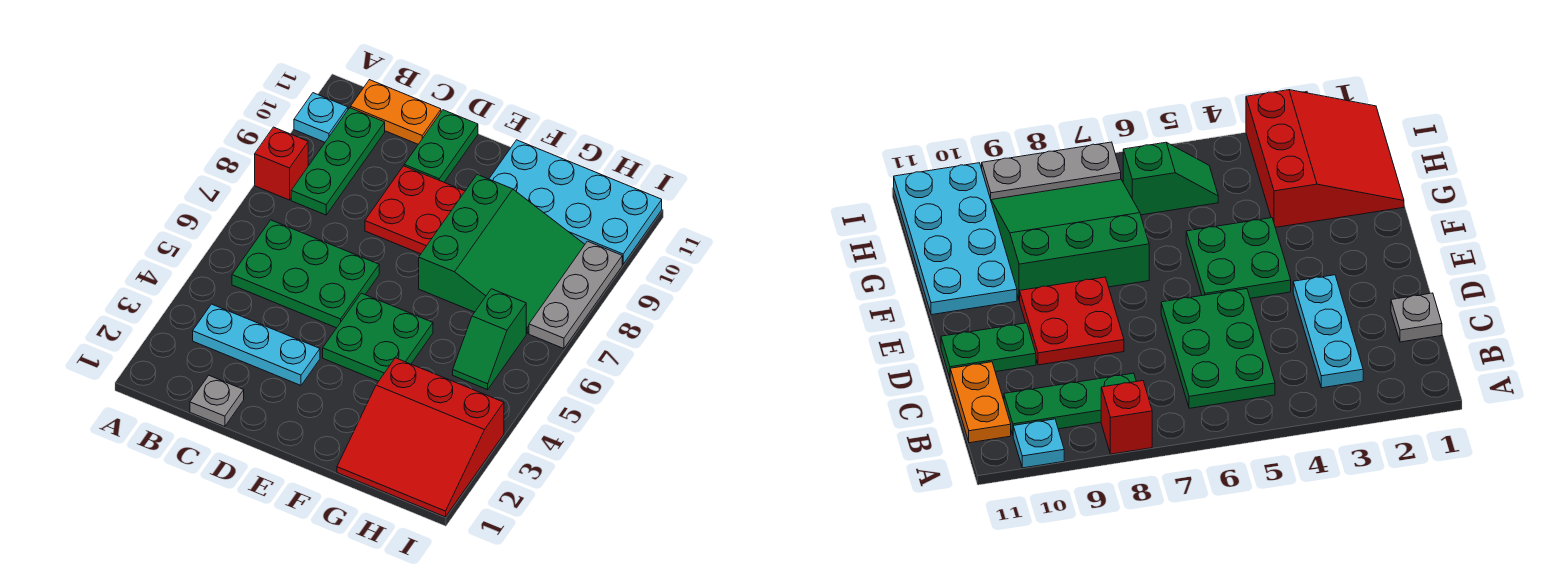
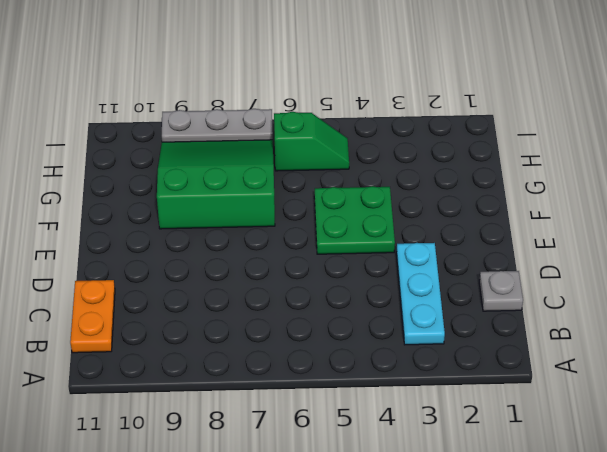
none -> red 1x1 brick [255,127,308,200]
none -> cyan 1x1 plate [294,93,348,142]
none -> green 2x3 plate [232,220,379,328]

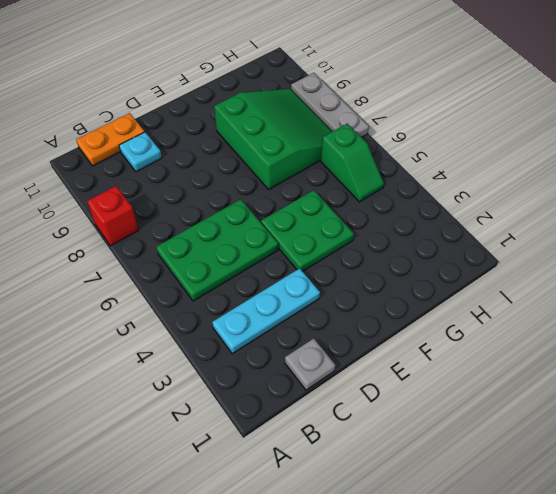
cyan 1x1 plate [119,132,162,172] -> cyan 1x1 plate moved to [294,93,348,142]
none -> green 1x3 plate [291,108,385,215]
none -> red 2x2 plate [365,166,465,254]
none -> green 1x2 plate [404,110,478,182]

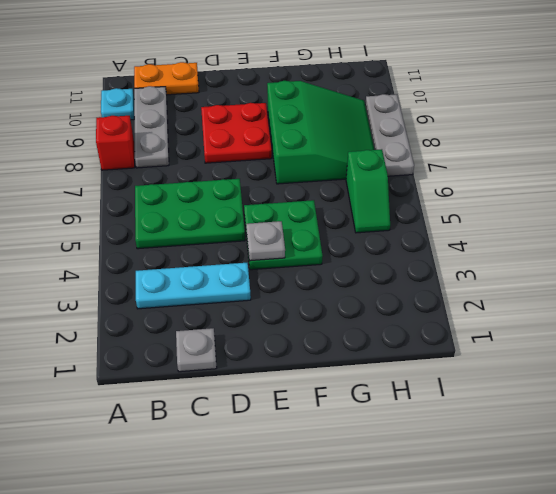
grey 1x3 plate [134,86,169,168] -> green 1x3 plate [291,108,385,215]
grey 1x1 plate [246,221,285,261] -> none
none -> green 1x2 plate [404,110,478,182]
none -> cyan 2x4 plate [489,140,662,264]
none -> red 3x3 slope [337,358,504,517]

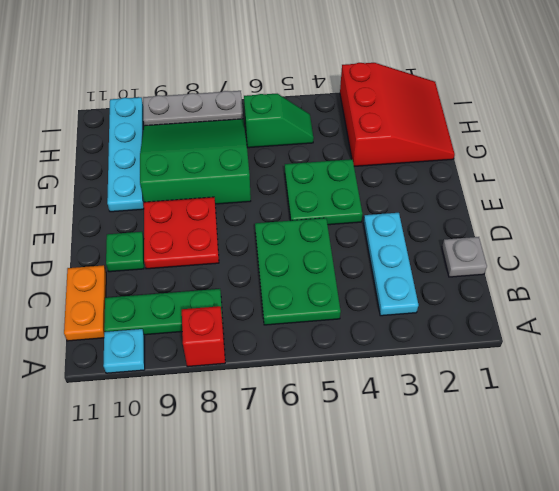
green 1x1 plate [106,232,144,272] -> green 1x2 plate [404,110,478,182]
cyan 1x4 plate [107,97,144,212] -> cyan 2x4 plate [489,140,662,264]

